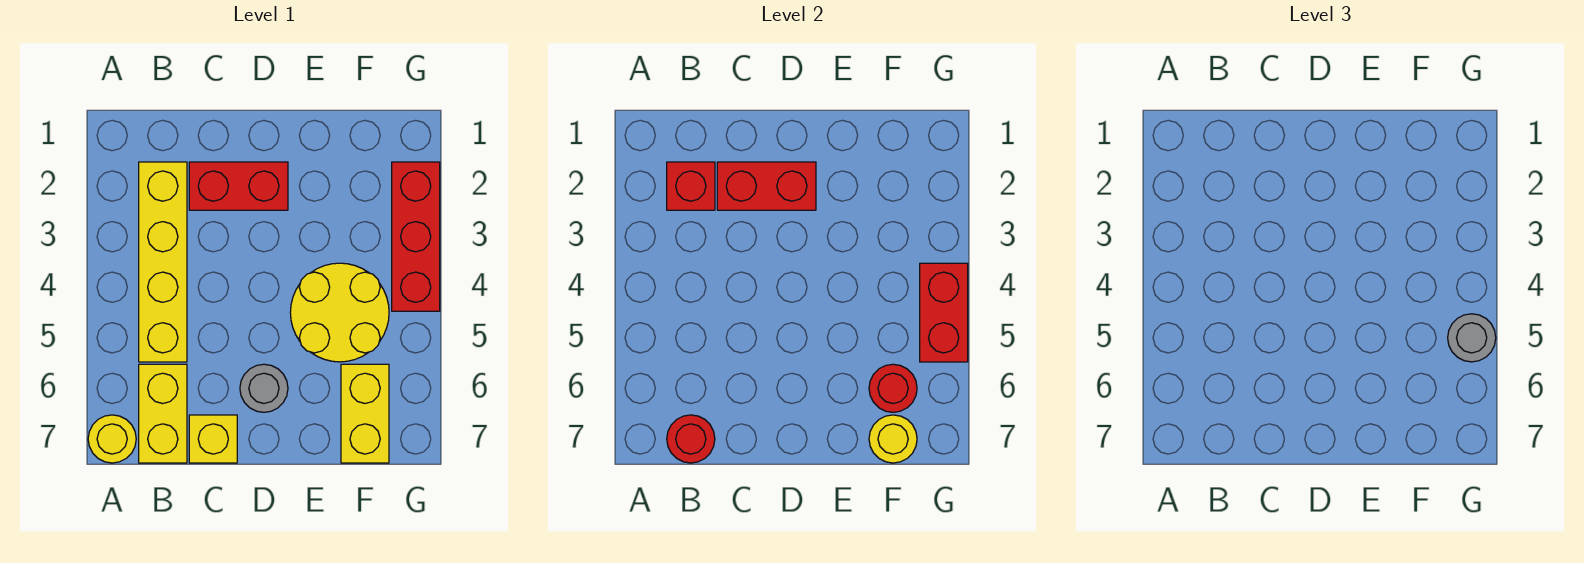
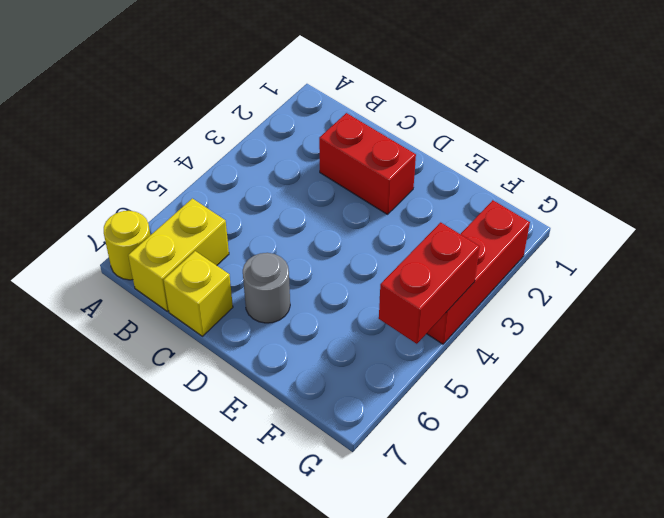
none -> yellow 1x4 brick [139,162,187,362]
none -> yellow 2x2 round brick [290,263,389,362]
none -> yellow 1x2 brick [341,364,389,463]

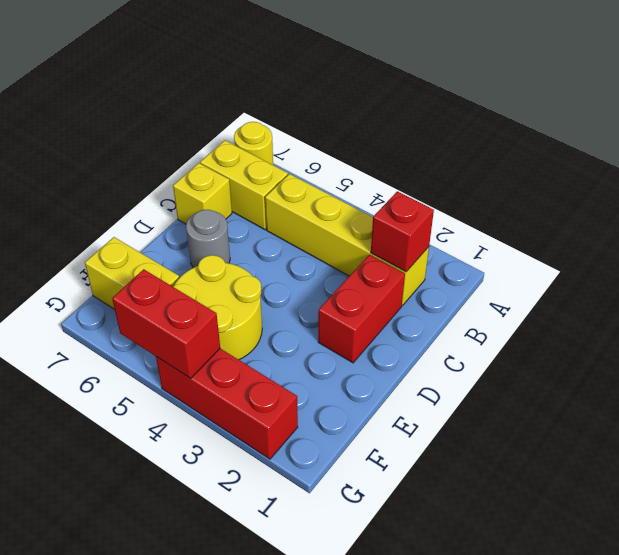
none -> red 1x1 round brick [667,415,715,463]
none -> red 1x2 brick [717,162,816,210]
none -> red 1x1 round brick [869,364,917,412]

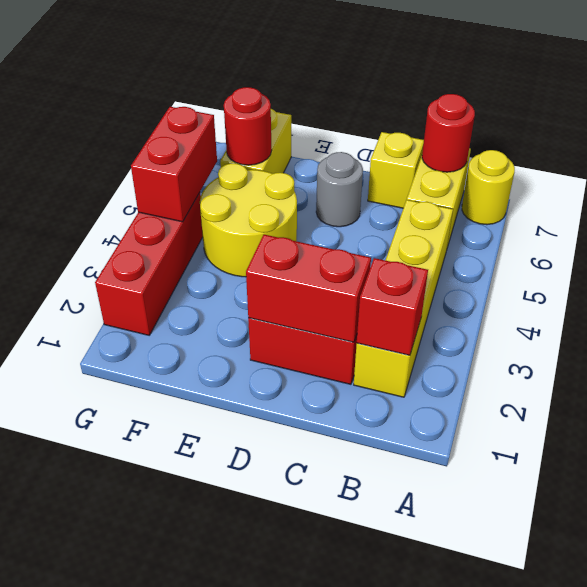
none -> yellow 1x1 round brick [869,415,917,463]
none -> grey 1x1 round brick [1448,314,1496,362]

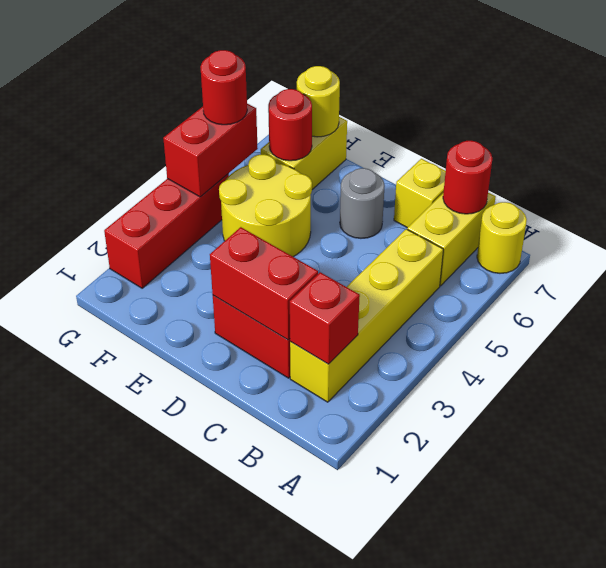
red 1x1 round brick [200,50,247,125] -> grey 1x1 round brick [1448,314,1496,362]

